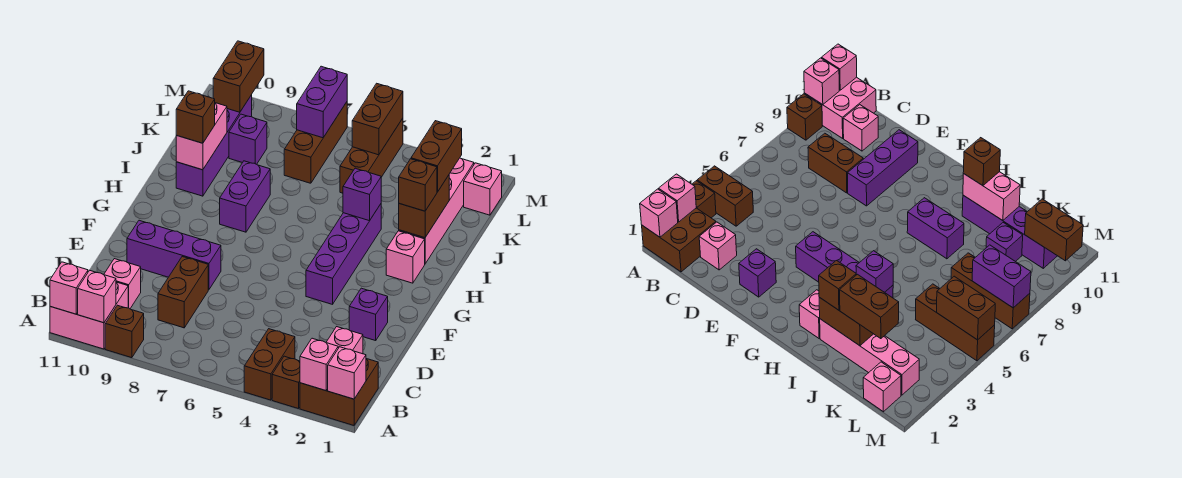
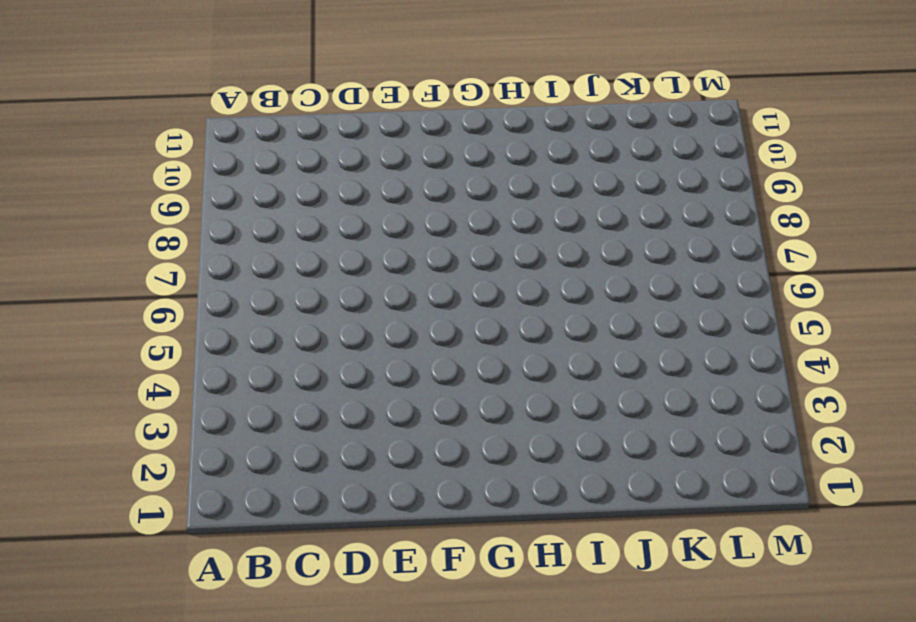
none -> brown 2x2 brick [300,359,378,425]
none -> brown 1x1 brick [272,356,300,409]
none -> brown 1x2 brick [244,329,295,400]
none -> brown 1x1 brick [105,305,144,358]

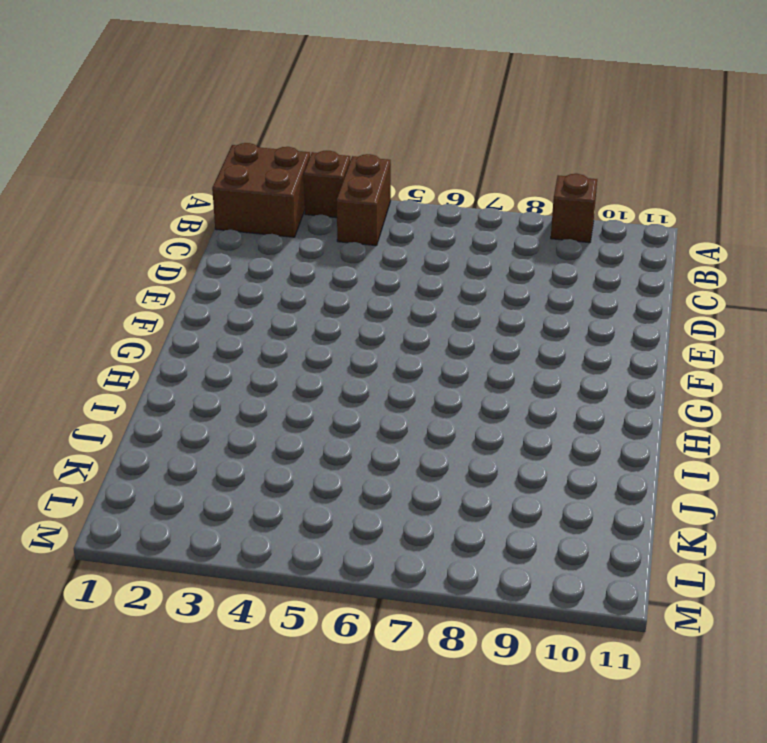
none -> pink 2x2 brick [50,282,128,349]
none -> pink 1x1 brick [326,327,363,354]
none -> brown 1x2 brick [158,257,208,328]
none -> pink 1x1 brick [104,259,141,309]

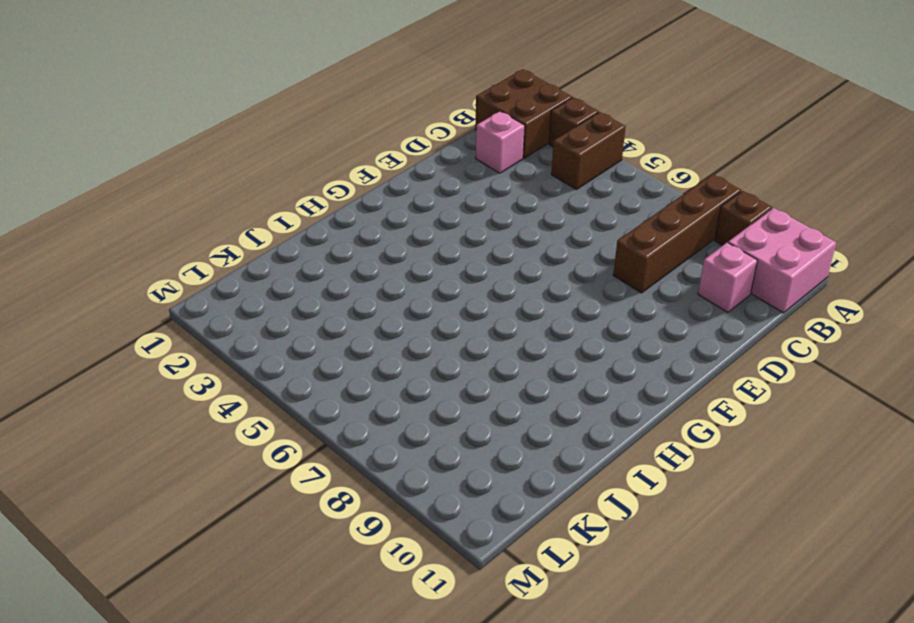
brown 1x4 brick [613,174,741,293] -> brown 1x2 brick [158,257,208,328]
none -> purple 1x1 brick [349,288,388,341]
none -> purple 1x3 brick [127,220,221,290]
none -> purple 1x4 brick [306,204,381,304]
none -> pink 1x1 brick [386,231,425,283]

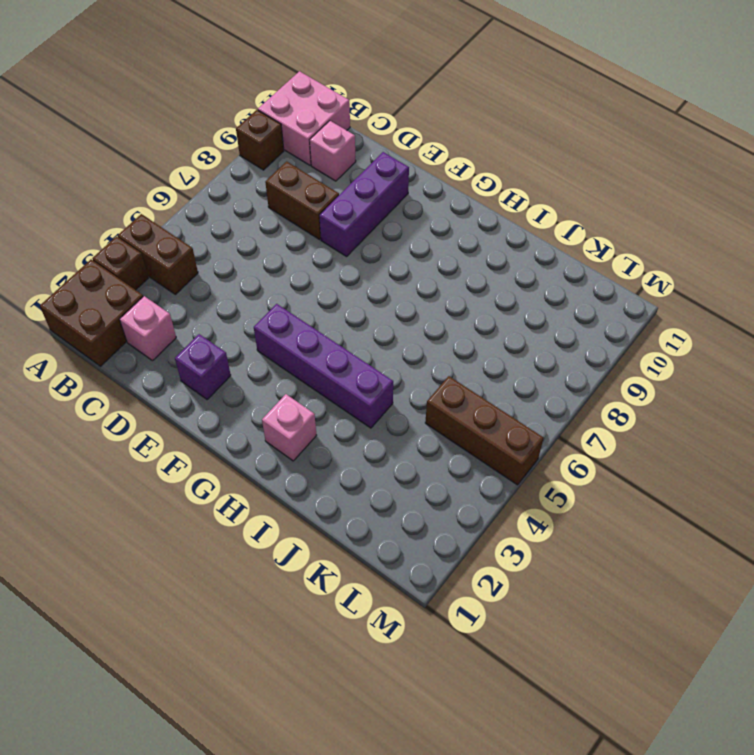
none -> purple 1x2 brick [220,161,270,232]
none -> pink 1x4 brick [399,158,474,264]
none -> purple 1x4 brick [176,95,252,196]
none -> brown 1x3 brick [284,102,347,183]

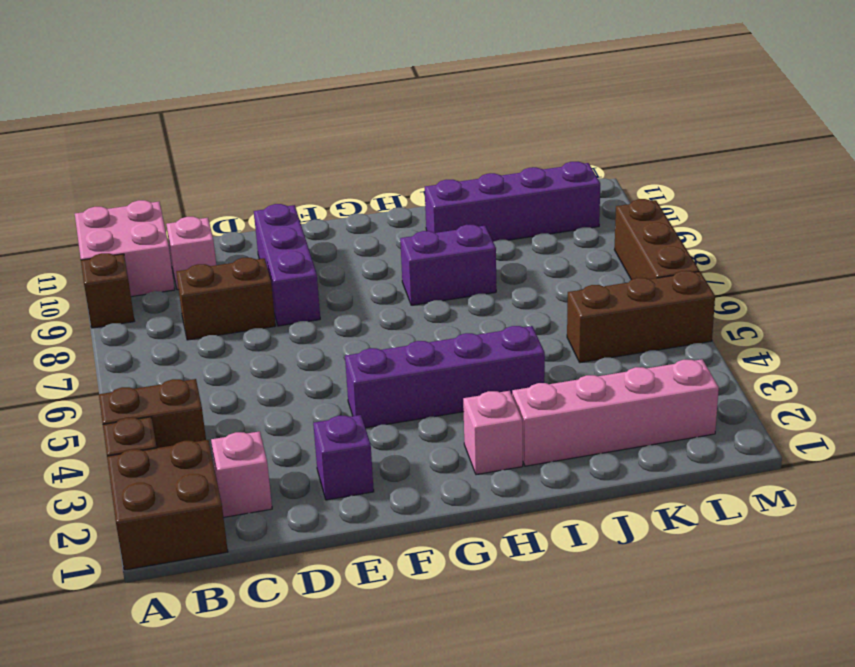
brown 1x3 brick [614,199,699,280] -> brown 1x3 brick turned to [284,102,347,183]
none -> purple 1x1 brick [229,114,267,164]
none -> pink 1x1 brick [464,163,502,215]
none -> pink 1x1 brick [328,347,366,399]
none -> pink 1x1 brick [300,338,338,391]

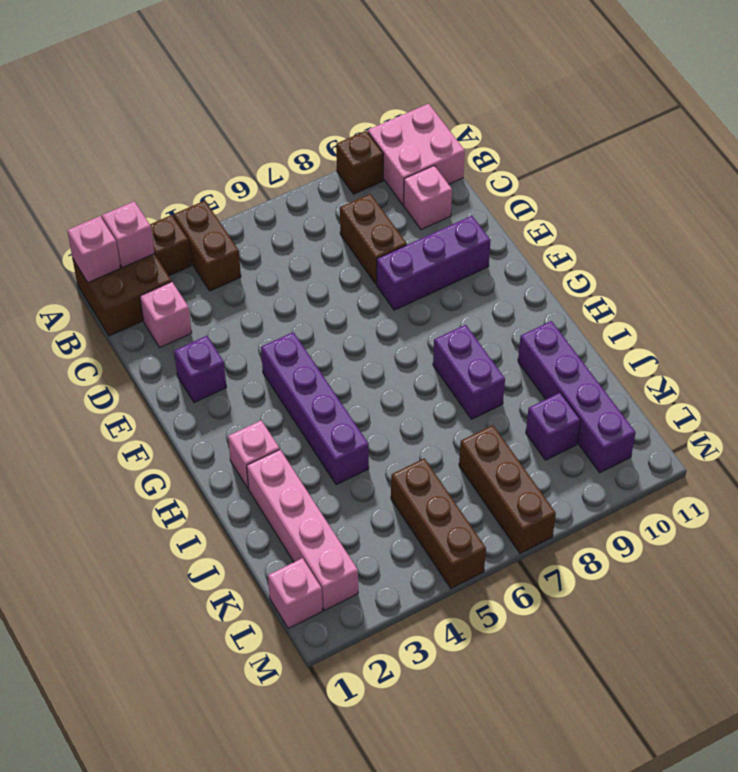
none -> pink 1x1 brick [78,270,116,323]
none -> pink 1x1 brick [50,262,88,314]
none -> brown 1x2 brick [399,175,449,238]
none -> purple 1x1 brick [343,168,381,221]

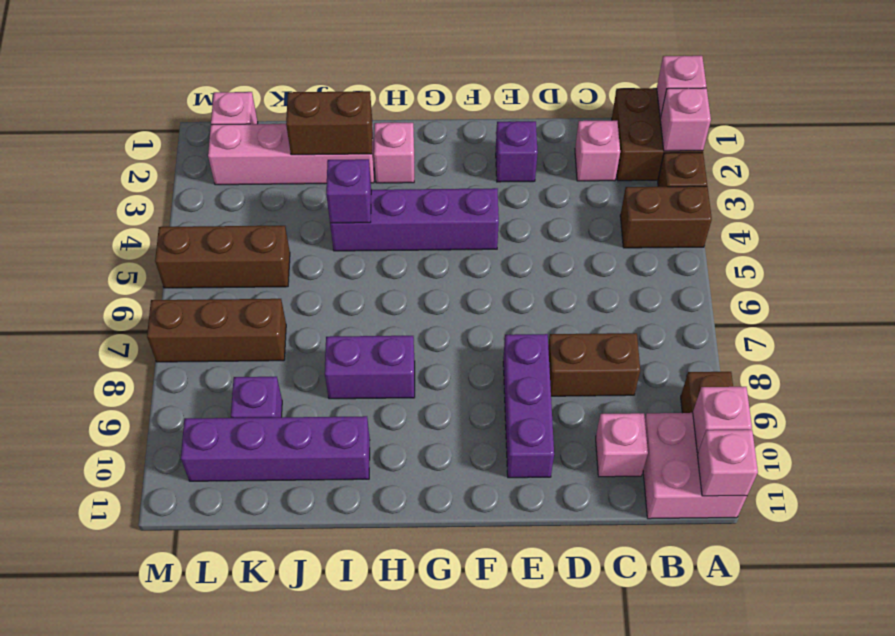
none -> pink 1x2 brick [176,103,227,170]
none -> brown 1x2 brick [352,83,403,155]
none -> purple 1x2 brick [297,66,347,138]
none -> brown 1x2 brick [213,41,264,112]

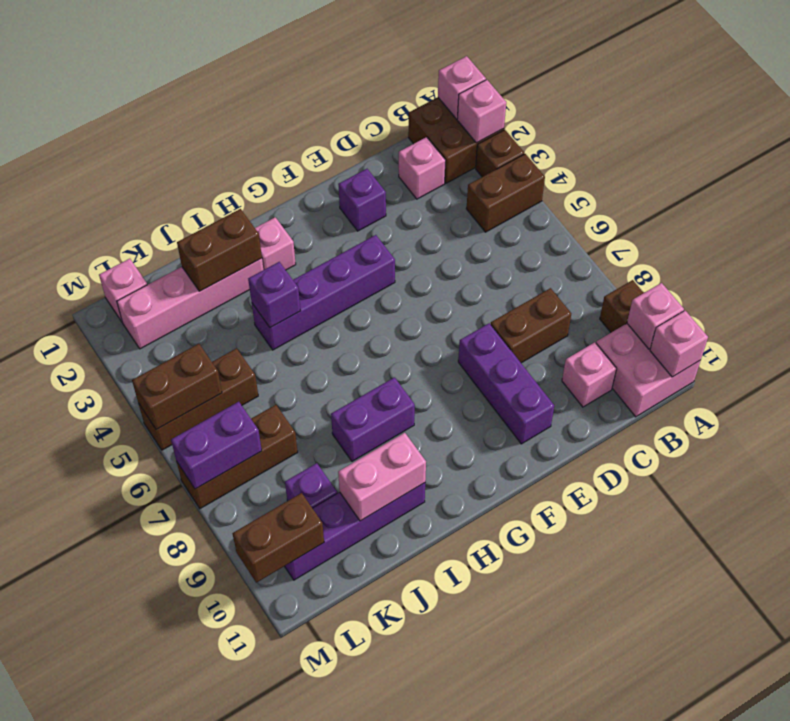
none -> brown 1x1 brick [399,159,437,211]
none -> brown 1x1 brick [176,91,215,143]
none -> brown 1x2 brick [411,121,462,192]

